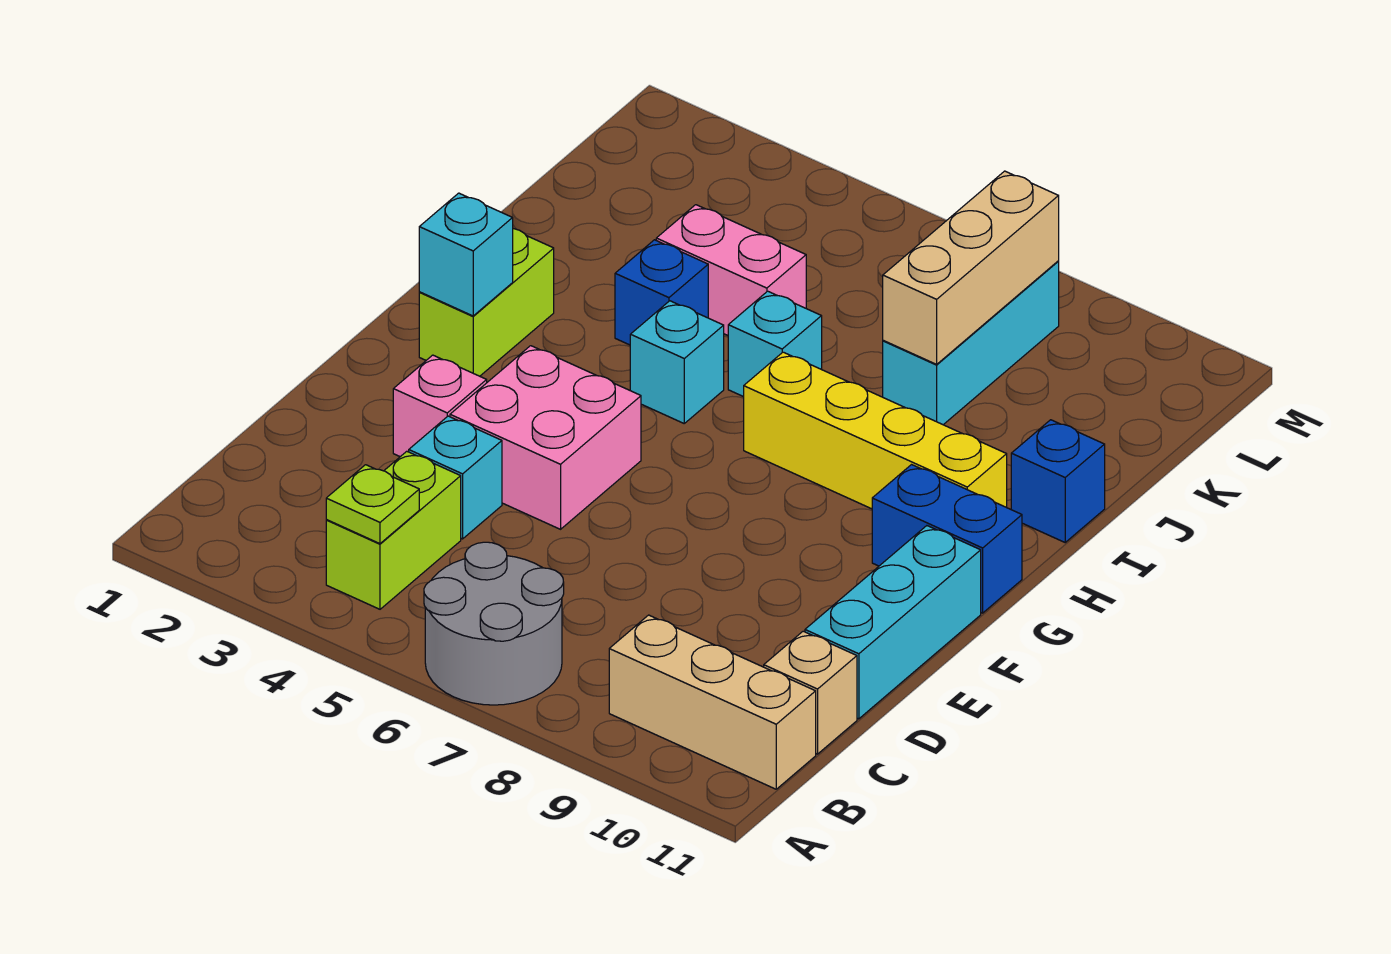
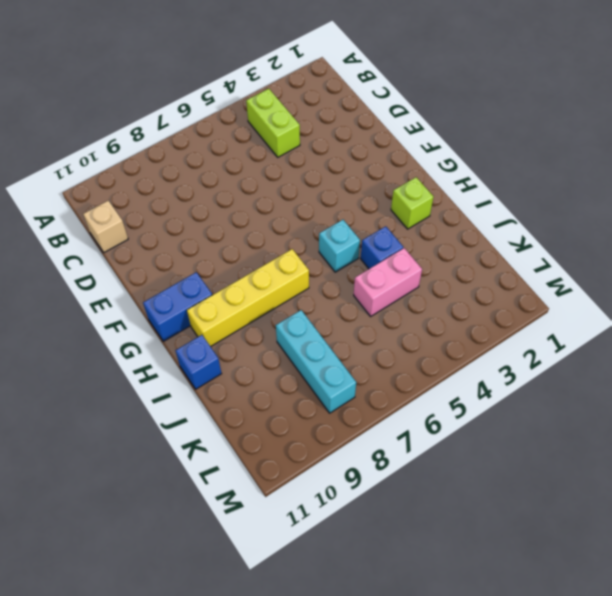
lime 1x1 brick [391,177,433,229] -> lime 1x2 brick [419,229,554,376]
none -> grey 2x2 round brick [424,542,564,705]
none -> tan 1x3 brick [609,615,816,789]
none -> cyan 1x1 brick [409,416,502,539]

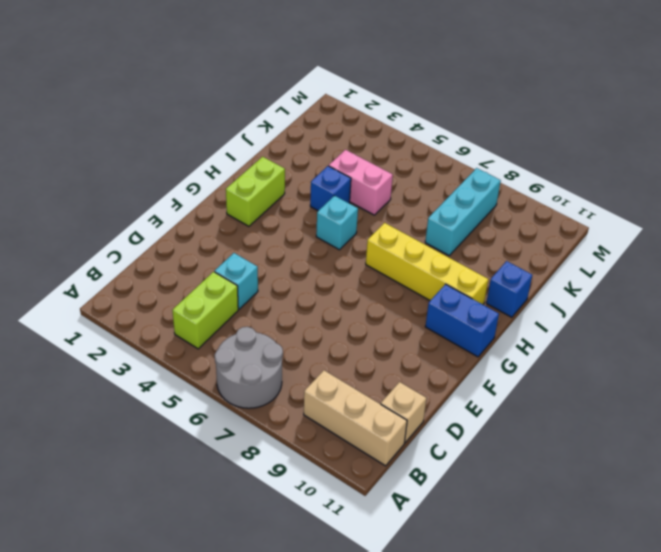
none -> cyan 1x3 brick [805,526,981,719]
none -> pink 1x1 brick [393,355,487,457]
none -> pink 2x2 brick [450,346,641,529]

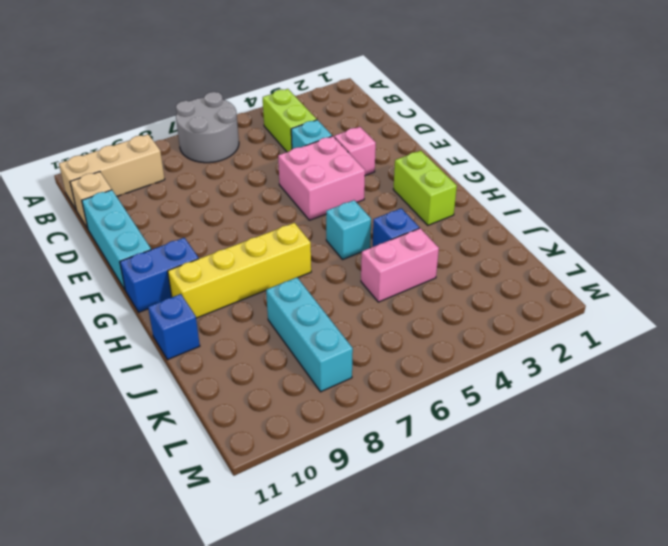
none -> cyan 1x1 brick [728,291,822,397]
none -> lime 1x1 plate [326,465,419,544]
none -> cyan 1x1 brick [419,193,513,316]

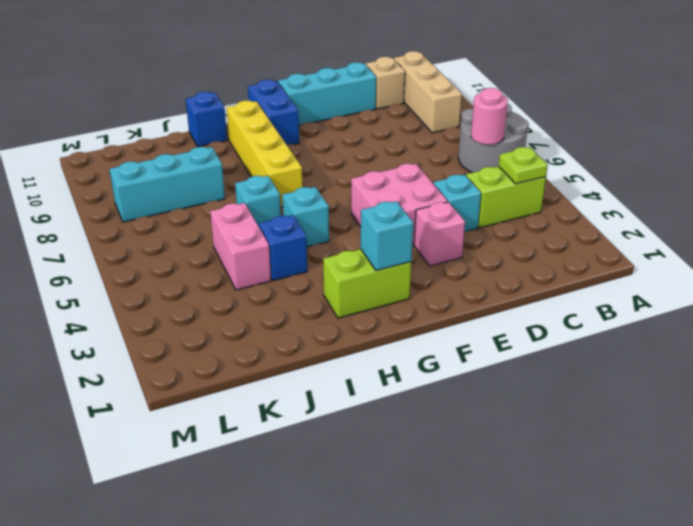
pink 1x1 round brick [471,88,508,145] -> none
none -> tan 1x3 brick [883,171,1059,364]

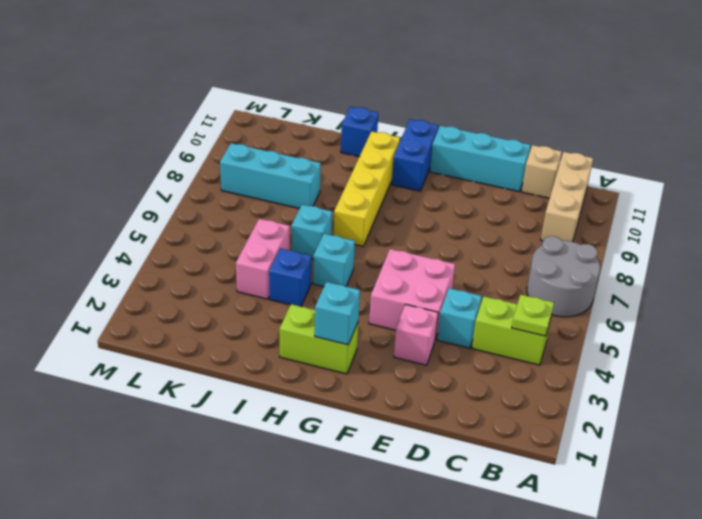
none -> tan 1x3 brick [883,171,1059,364]

